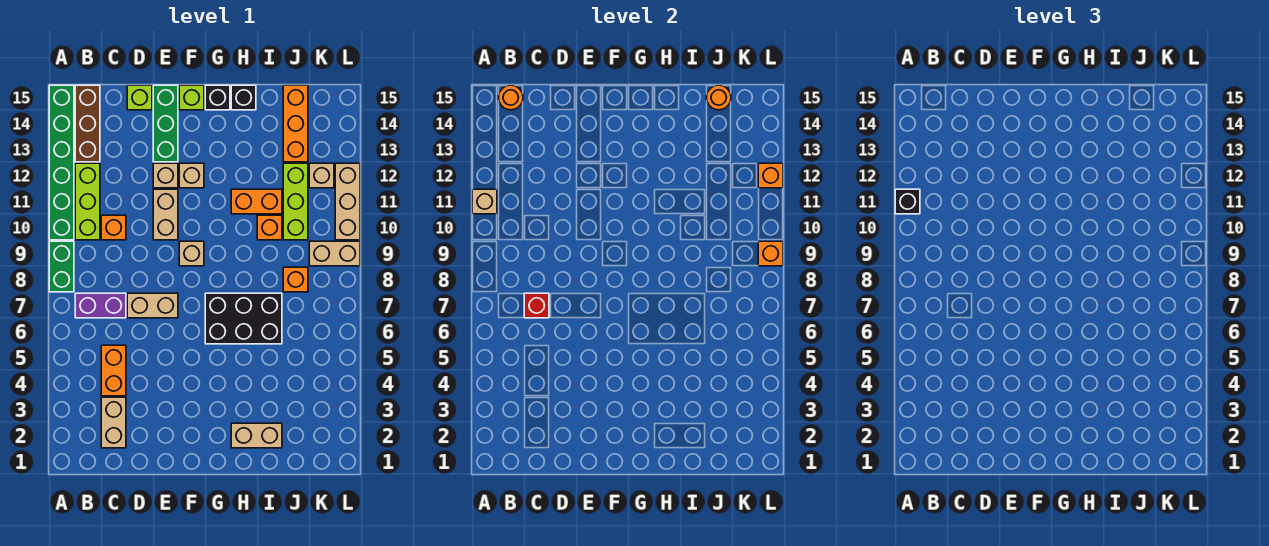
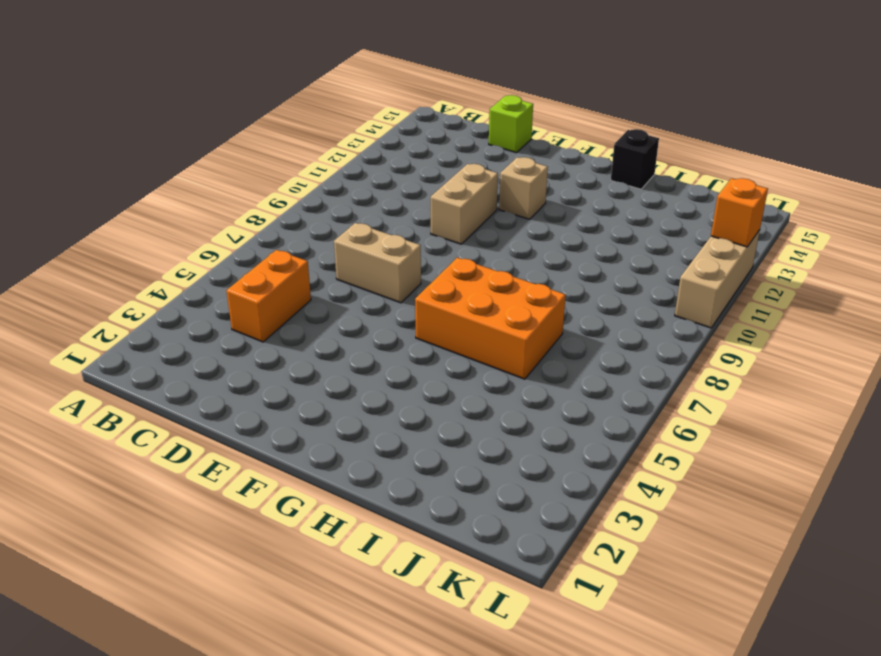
orange 2x3 brick [415,258,566,379] -> black 2x3 brick [205,293,282,344]
none -> green 1x2 brick [49,241,74,292]
none -> green 1x6 brick [49,85,74,240]
none -> purple 1x2 brick [75,293,126,318]
none -> lime 1x3 brick [75,163,100,240]

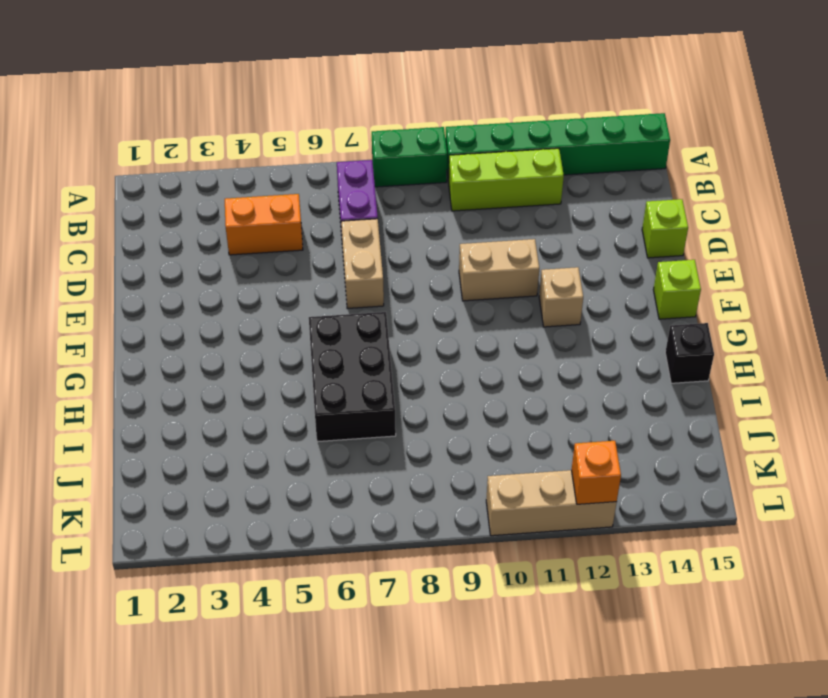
none -> brown 1x3 brick [75,85,100,162]
none -> tan 1x2 brick [101,397,126,448]
none -> orange 1x1 brick [101,215,126,240]
none -> tan 1x1 brick [153,163,178,188]

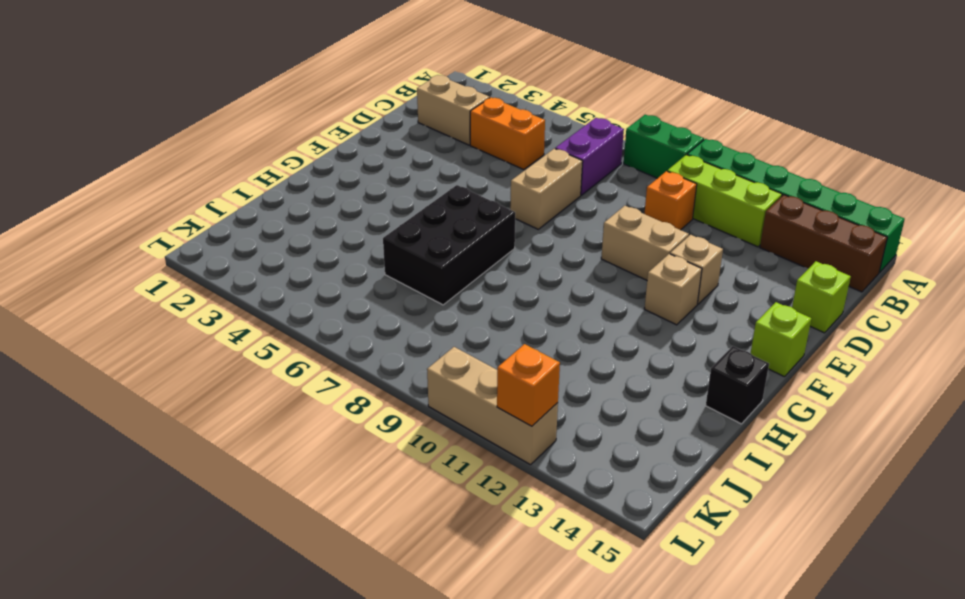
none -> green 1x3 brick [153,85,178,162]
none -> tan 1x1 brick [179,241,204,266]
none -> black 1x1 brick [205,85,230,110]
none -> tan 1x2 brick [231,423,282,448]

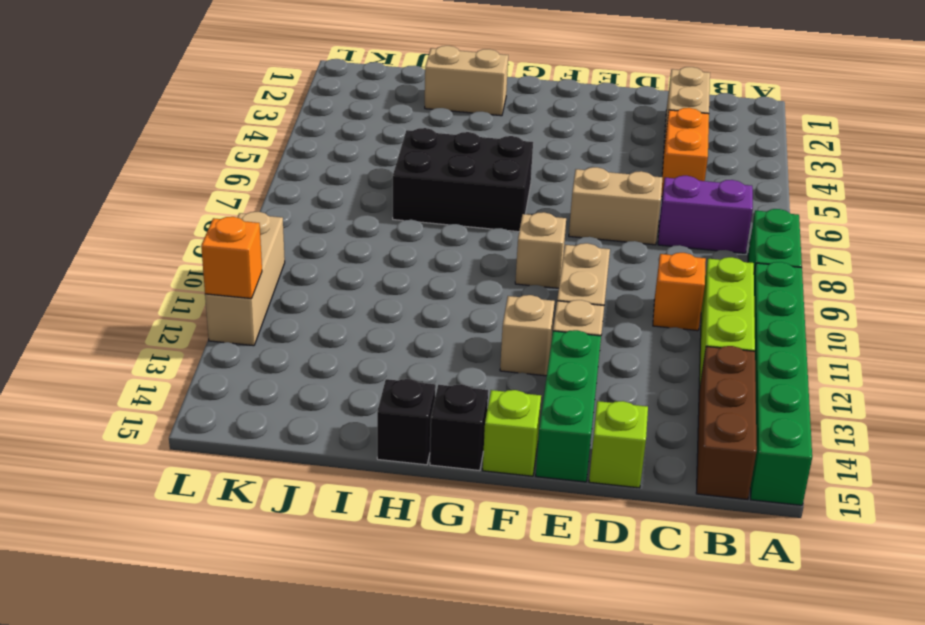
none -> orange 1x2 brick [231,189,282,214]
none -> orange 1x1 brick [257,215,282,240]
none -> orange 1x1 brick [283,267,308,292]
none -> lime 1x3 brick [283,163,308,240]

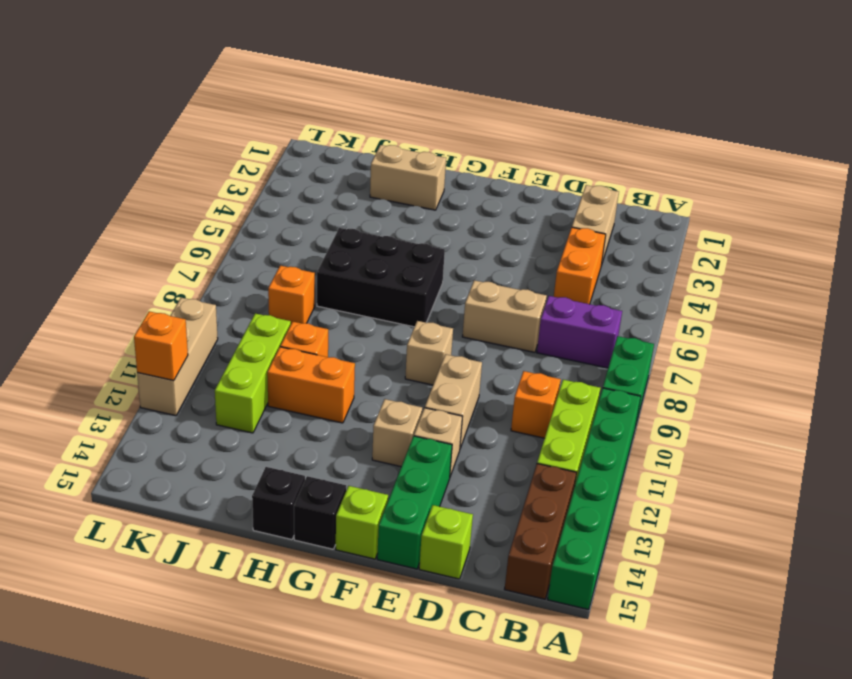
none -> orange 1x3 brick [283,85,308,162]
none -> tan 1x2 brick [309,241,360,266]
none -> tan 1x1 brick [309,163,334,188]
none -> tan 1x1 brick [472,189,497,214]

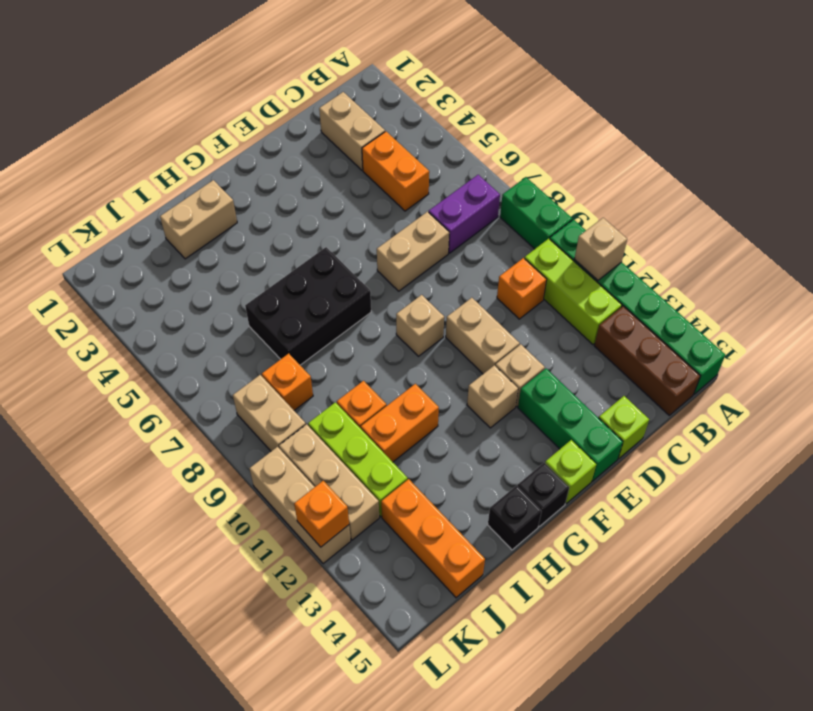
tan 1x2 brick [233,375,306,451] -> tan 1x2 brick turned to [309,241,360,266]
tan 1x3 brick [279,424,379,540] -> tan 1x1 brick [309,163,334,188]
none -> orange 1x1 round brick [498,85,523,110]
none -> red 1x1 brick [524,293,549,318]
none -> orange 1x1 round brick [706,85,731,110]
none -> orange 1x1 brick [758,241,783,266]

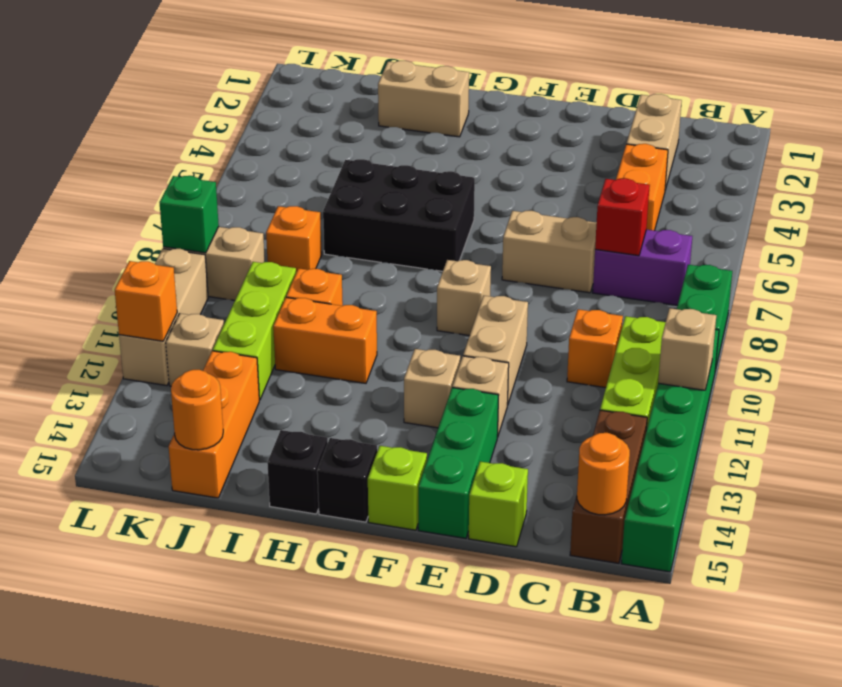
green 1x1 brick [160,176,219,253] -> orange 1x1 brick [758,241,783,266]
none -> black 1x1 brick [895,189,920,214]

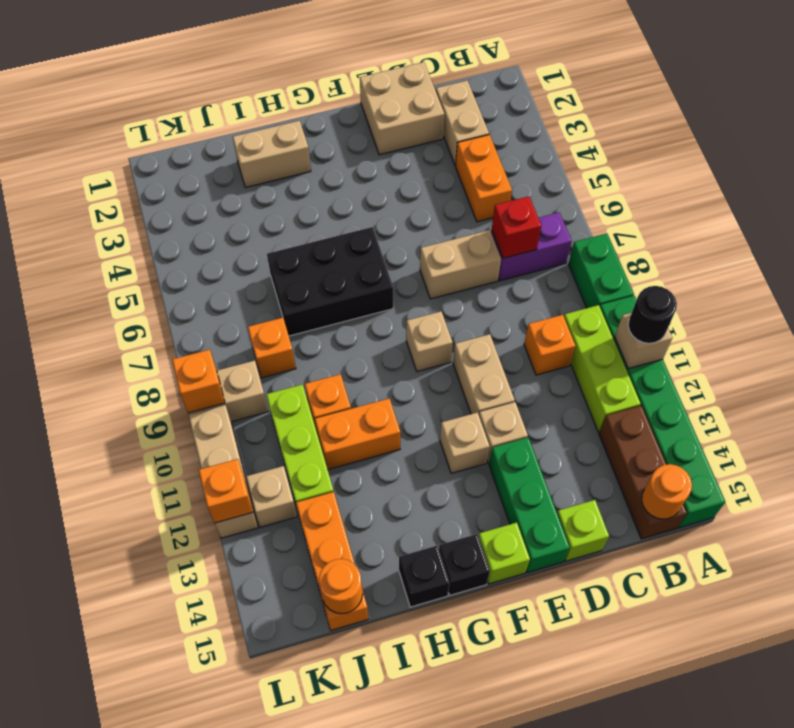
black 1x1 round brick [628,286,677,343] -> black 1x1 brick [895,189,920,214]
tan 2x2 brick [360,62,444,155] -> none

